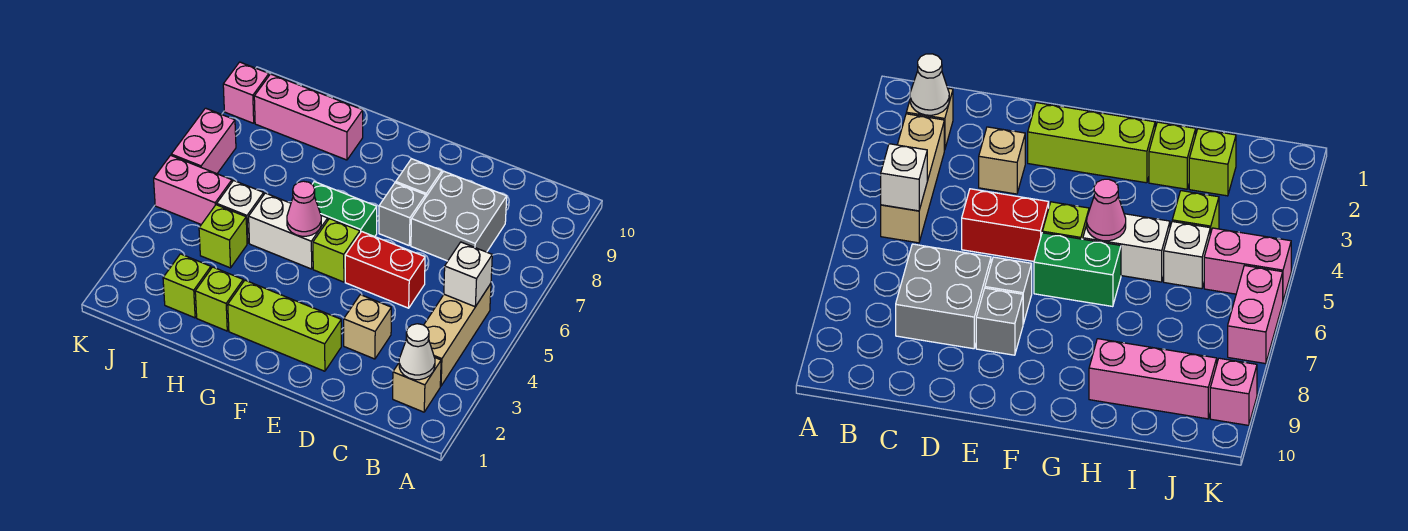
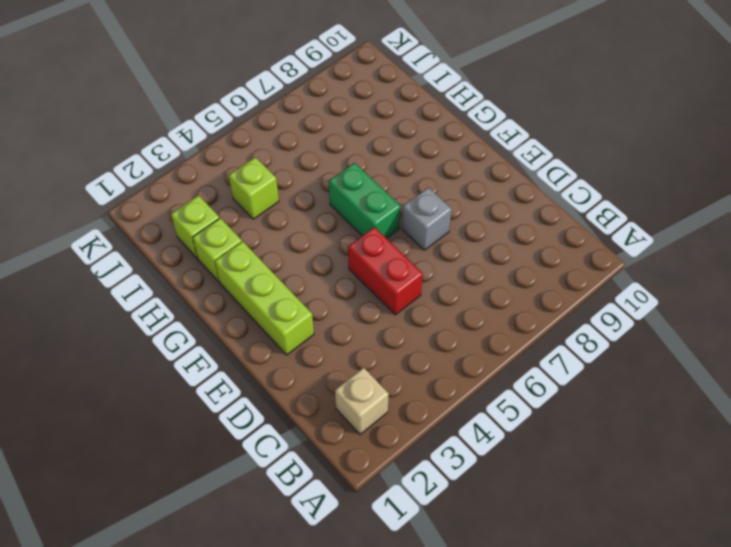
none -> tan 1x3 brick [424,284,491,386]
none -> grey 2x2 brick [411,171,507,261]
none -> tan 1x1 brick [344,295,391,359]

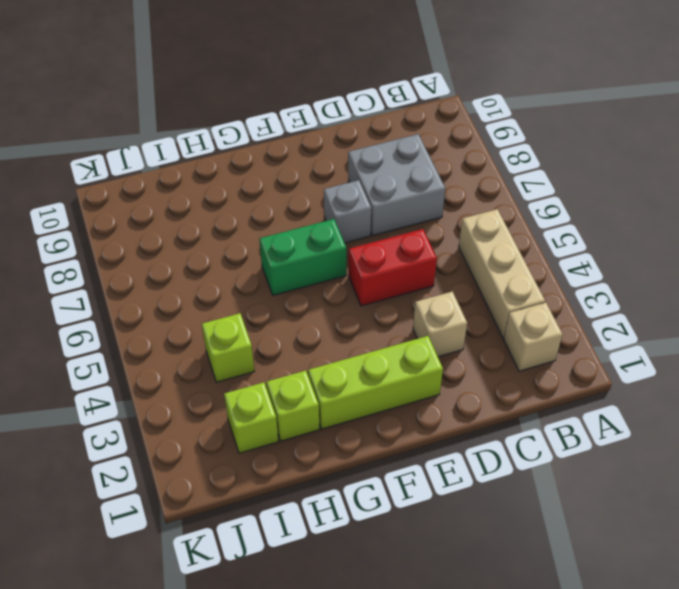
none -> grey 1x1 brick [395,159,442,196]
none -> lime 1x1 brick [313,219,360,282]
none -> white 1x2 brick [249,193,328,269]

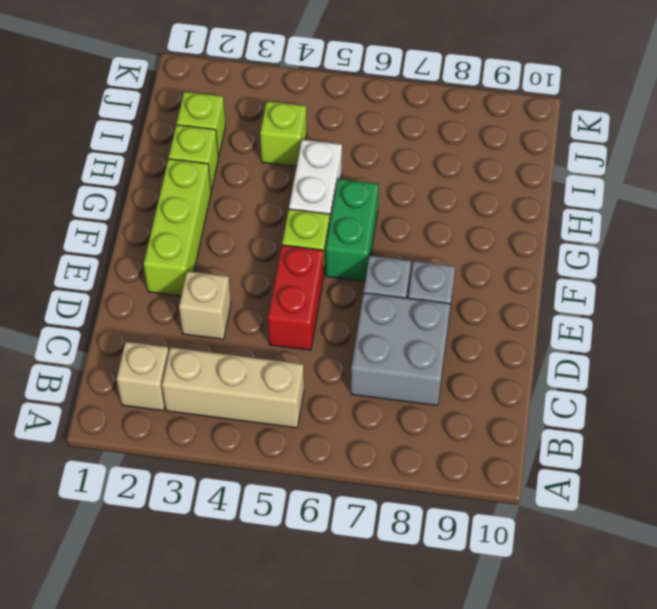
none -> pink 1x3 brick [254,74,363,160]
none -> white 1x1 brick [217,181,264,243]
none -> pink 1x2 brick [154,155,232,224]

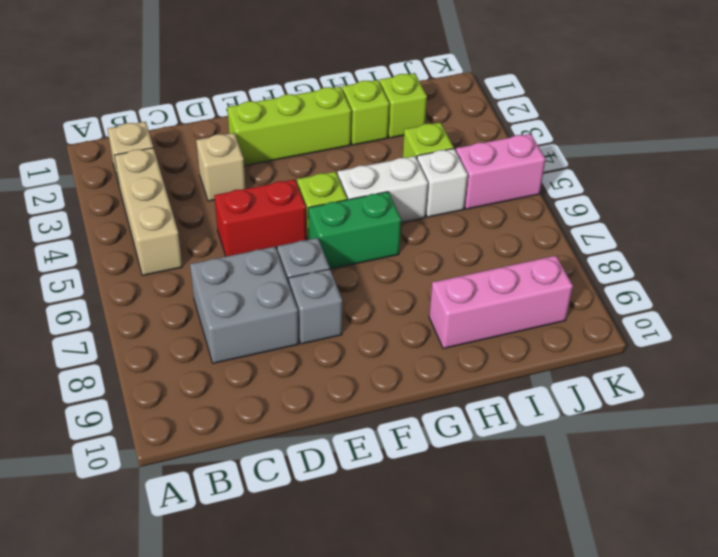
none -> pink 1x2 brick [171,108,236,174]
none -> pink 1x1 brick [223,62,269,123]
none -> white 1x1 cone [399,324,435,380]

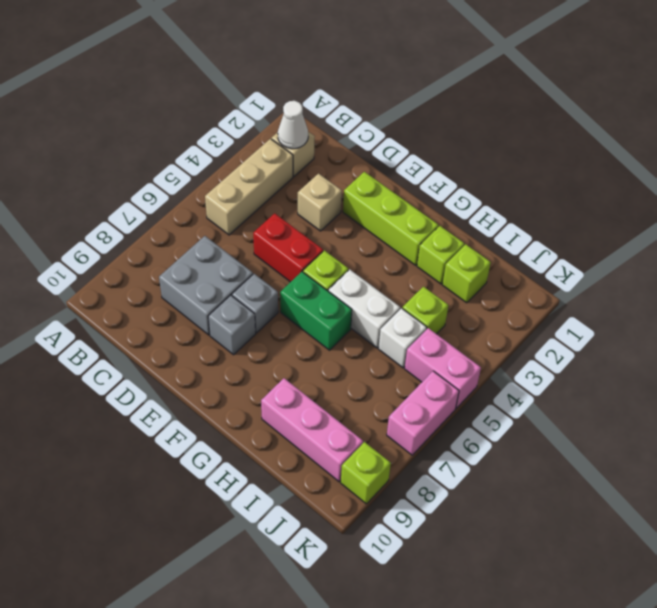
lime 1x1 brick [341,442,391,504] -> pink 1x1 brick [223,62,269,123]
none -> white 1x1 brick [444,242,492,307]
none -> pink 1x1 cone [287,181,321,236]

